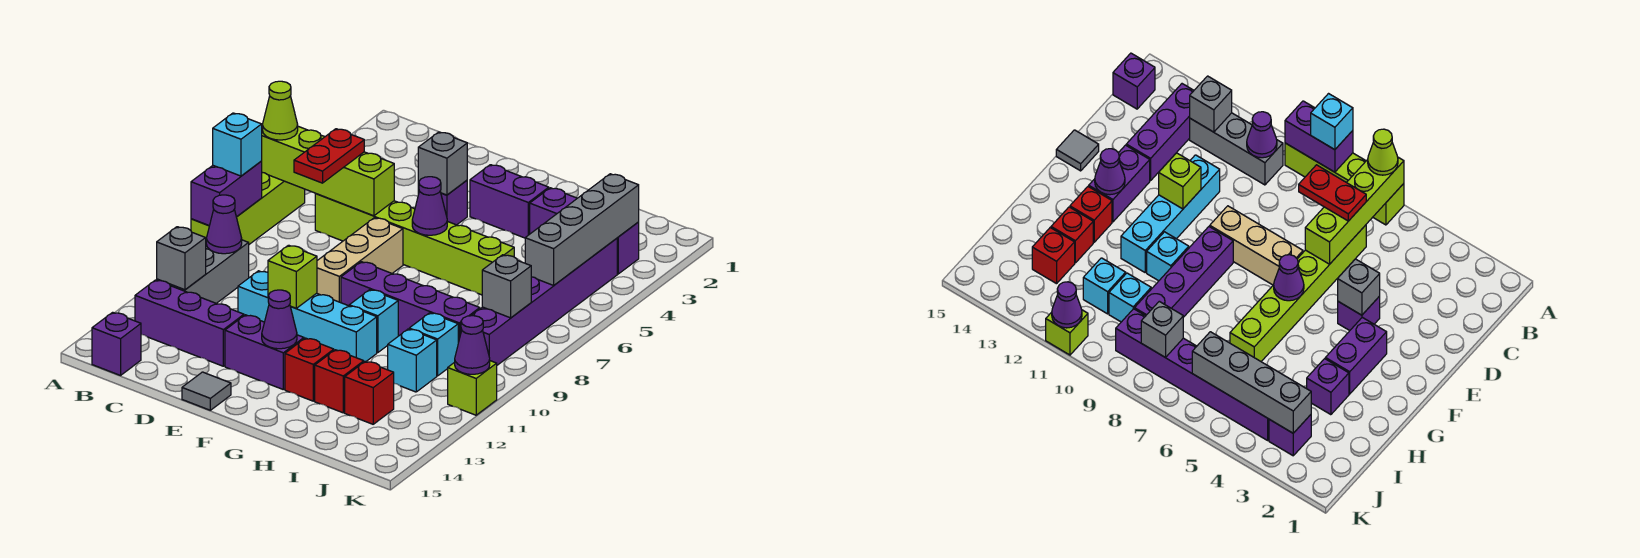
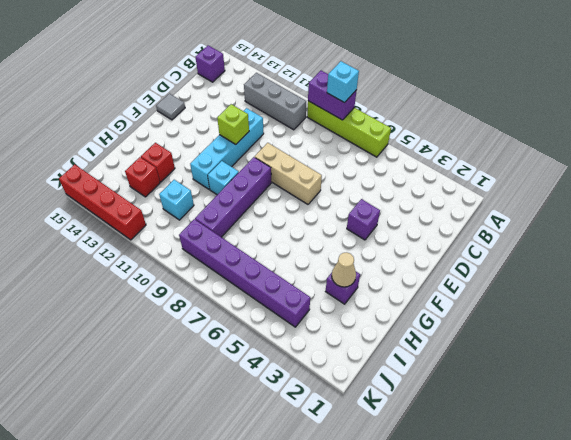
tan 1x1 cone [332,252,356,287] -> none
red 1x4 brick [59,165,146,240] -> none
none -> purple 1x3 brick [135,280,244,366]
none -> lime 1x6 brick [315,194,514,295]
none -> purple 1x2 brick [225,315,304,389]
none -> purple 1x2 brick [470,165,549,238]

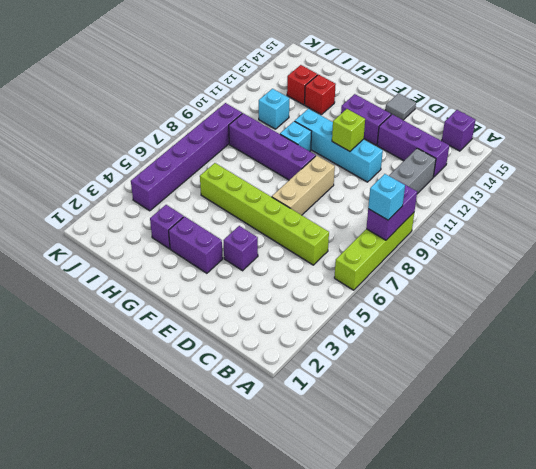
none -> red 1x1 brick [285,338,334,401]
none -> cyan 1x1 brick [409,313,458,376]
none -> purple 1x1 brick [617,222,639,274]
none -> lime 1x1 brick [448,361,497,415]

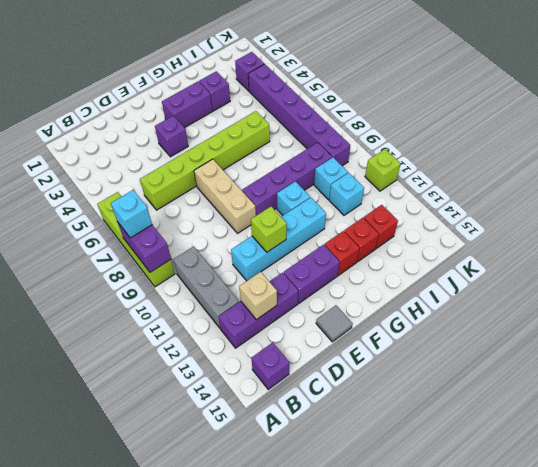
tan 1x1 brick [239,272,277,320] -> none
none -> lime 1x4 brick [262,126,394,216]
none -> purple 1x1 cone [206,195,242,254]
none -> grey 1x1 brick [157,227,206,290]
none -> grey 1x1 brick [418,132,467,195]

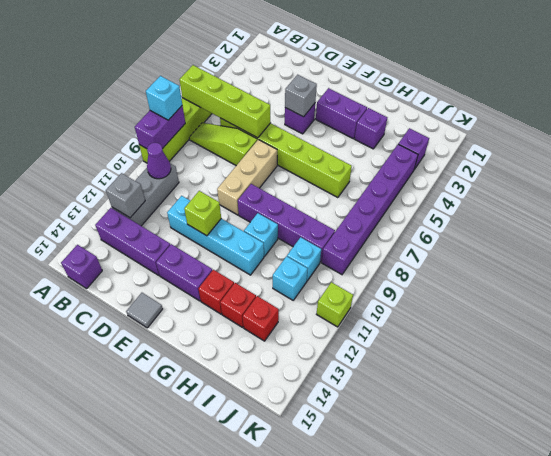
lime 1x3 slope [189,123,257,166] -> none
none -> purple 1x1 cone [412,177,447,235]
none -> purple 1x1 cone [262,290,297,349]
none -> grey 1x4 brick [525,174,639,285]
none -> grey 1x1 brick [482,255,531,318]

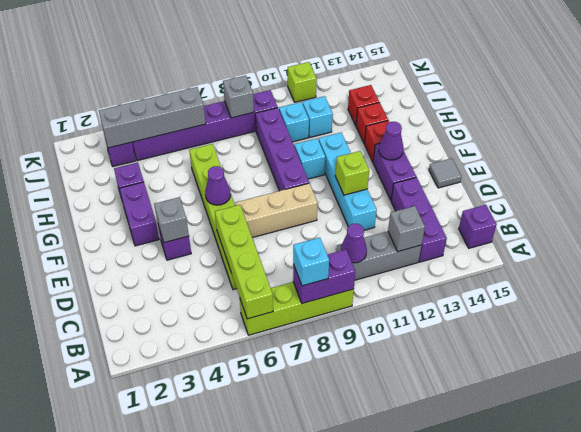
none -> purple 1x1 cone [455,316,490,374]
none -> lime 1x1 cone [263,81,298,140]
none -> red 1x2 plate [294,129,364,183]

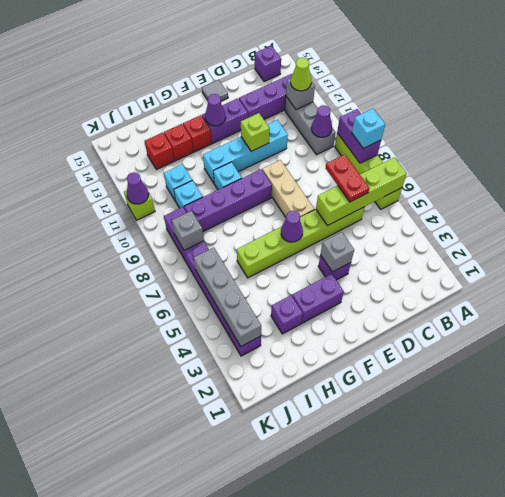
lime 1x1 cone [291,57,311,91] -> lime 1x1 cone moved to [263,81,298,140]

